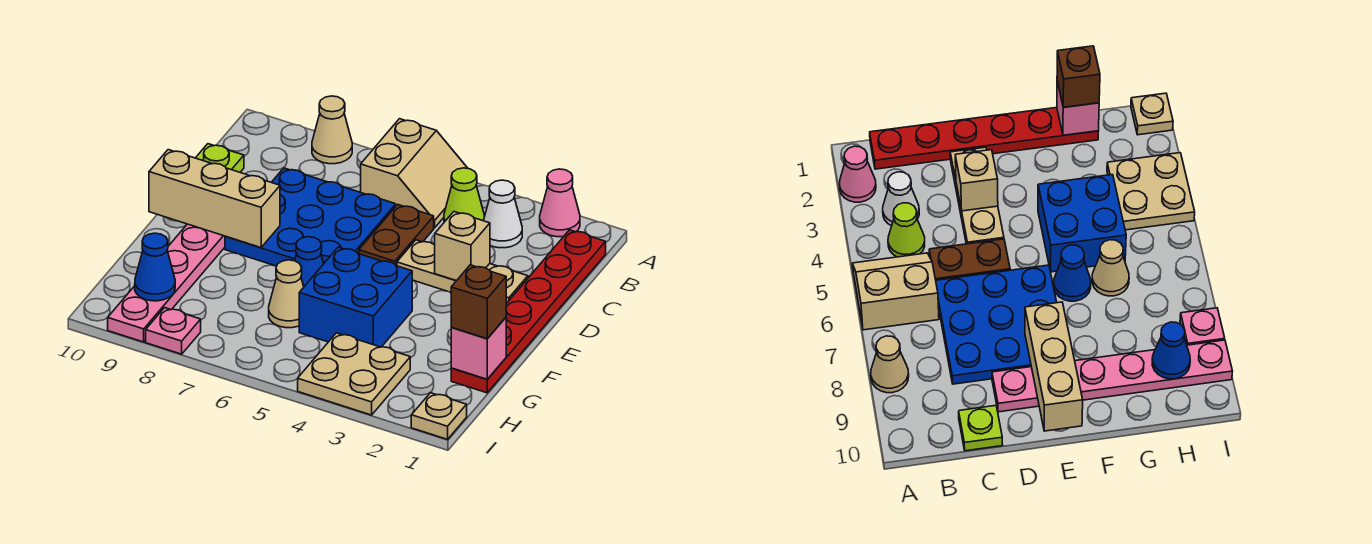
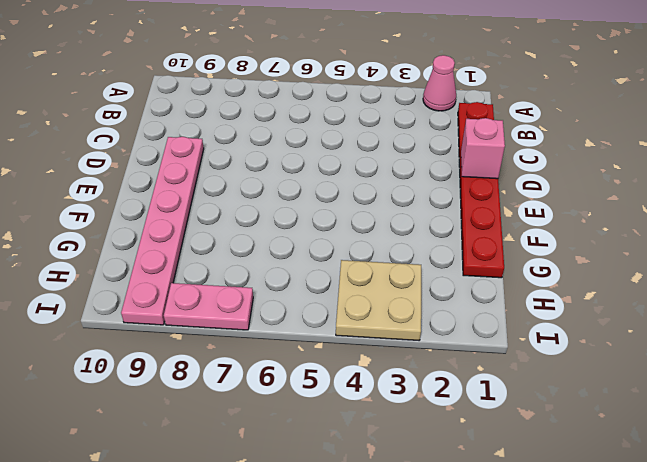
pink 1x1 brick [461,118,505,179] -> pink 1x1 brick moved to [451,318,506,379]
pink 1x2 plate [164,283,253,330] -> pink 1x1 plate [146,308,201,354]
none -> tan 2x2 slope [361,119,468,228]
none -> tan 1x1 cone [312,96,352,164]
none -> white 1x1 cone [484,180,522,248]

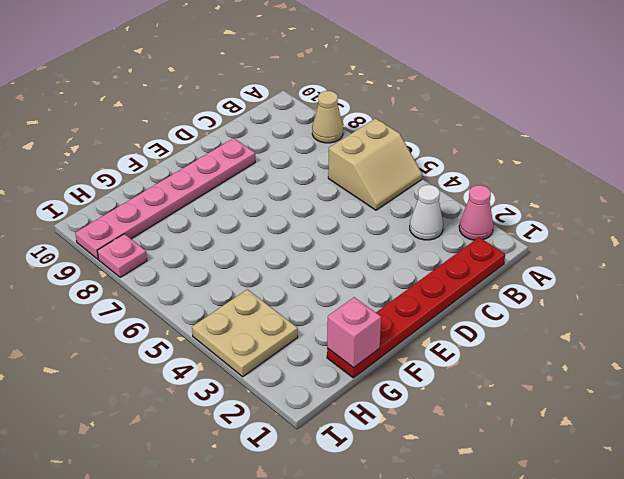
none -> lime 1x1 cone [444,168,484,222]
none -> brown 1x2 plate [359,205,434,266]
none -> blue 3x3 plate [225,168,396,266]

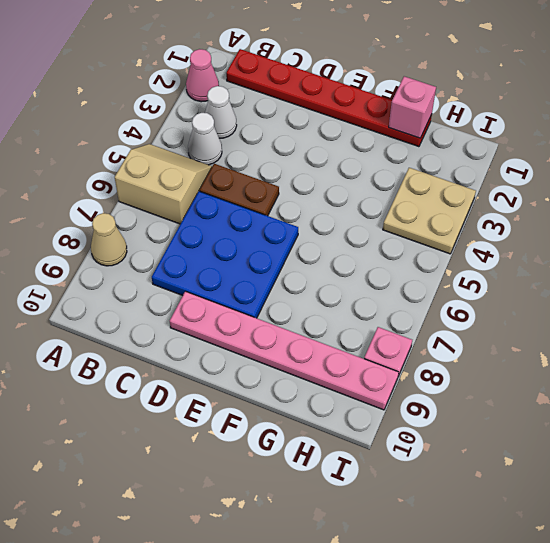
white 1x1 cone [188,113,222,165] -> lime 1x1 cone [444,168,484,222]
none -> lime 1x1 plate [196,144,244,172]
none -> tan 1x3 plate [397,240,528,303]
none -> blue 2x2 brick [299,247,412,347]

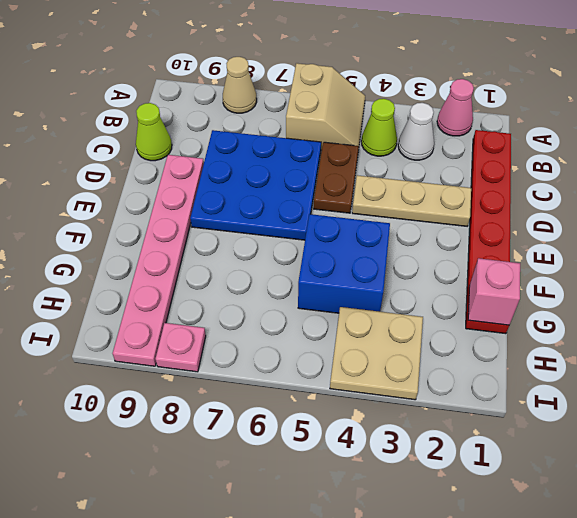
lime 1x1 cone [136,103,172,161] -> lime 1x1 plate [196,144,244,172]
none -> blue 1x1 cone [295,237,324,286]
none -> tan 1x1 cone [269,260,304,328]
none -> tan 1x1 plate [411,393,467,439]

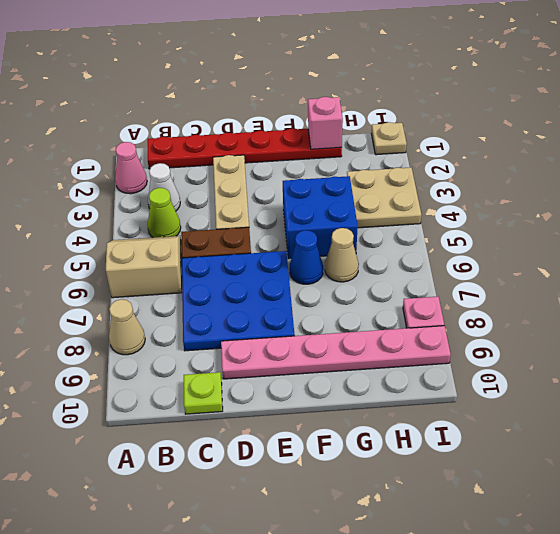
none -> tan 1x1 brick [435,212,490,281]
none -> tan 1x3 brick [149,150,280,248]
none -> blue 1x1 cone [135,233,175,301]

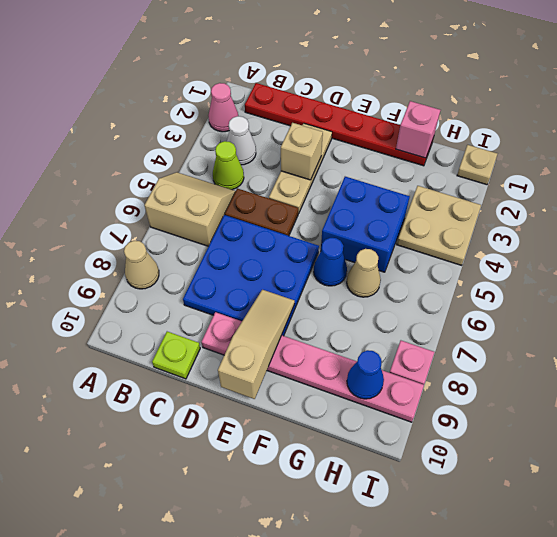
tan 1x3 slope [218,290,295,399] -> tan 1x3 brick [149,150,280,248]
none -> brown 1x1 brick [451,265,506,339]

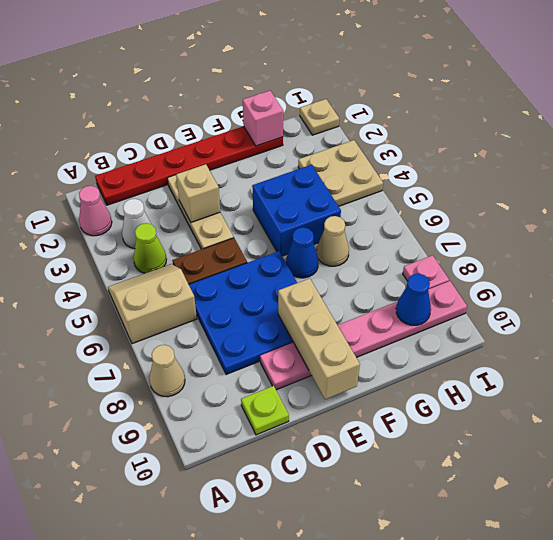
none -> brown 1x1 brick [451,265,506,339]

